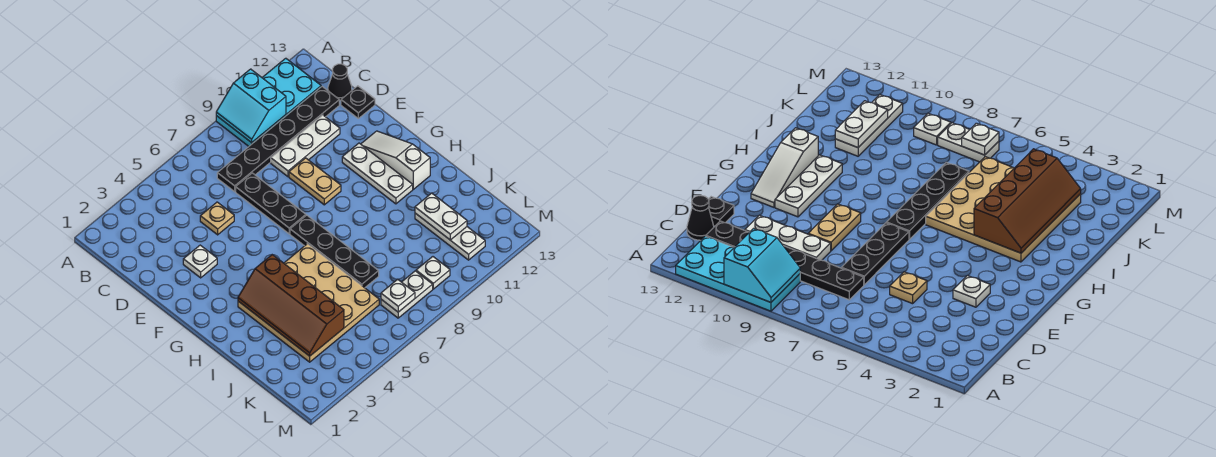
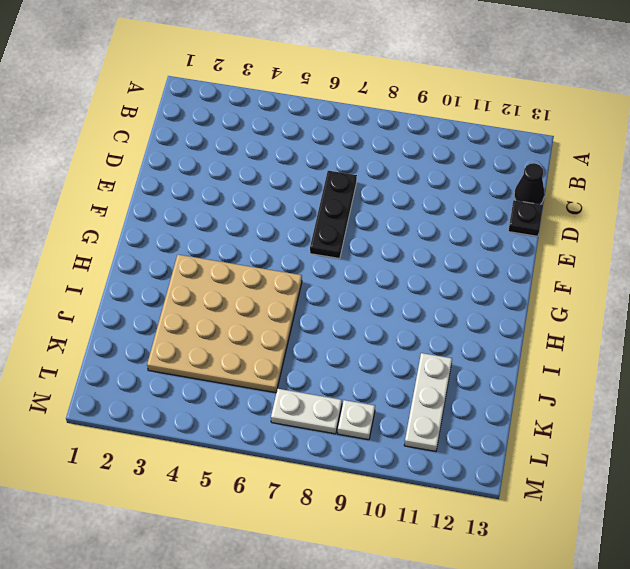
none -> cyan 2x4 plate [216,58,321,146]
none -> black 1x6 plate [217,87,339,192]
none -> tan 1x1 plate [200,202,234,235]

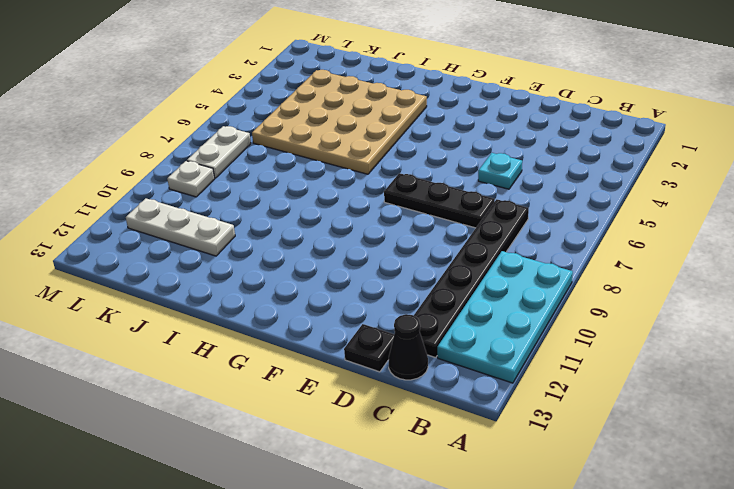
cyan 1x1 plate [478,153,522,189] -> tan 1x1 plate [200,202,234,235]
none -> white 1x3 plate [271,115,340,177]
none -> white 1x1 plate [183,245,217,278]
none -> tan 1x2 plate [289,158,341,205]

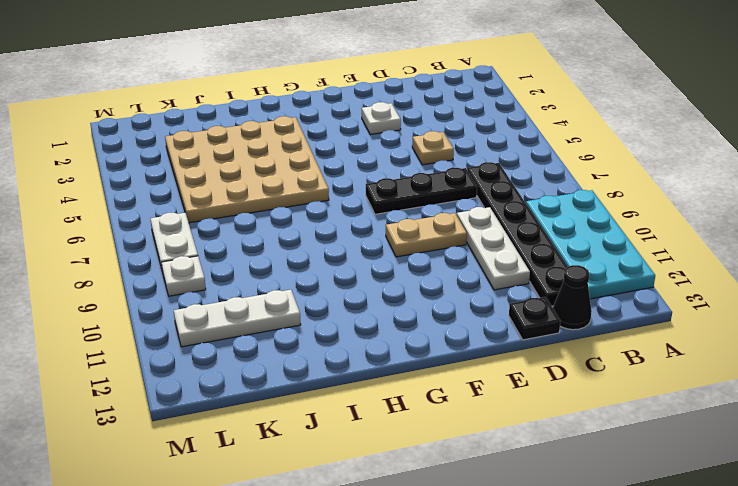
none -> white 1x3 plate [342,143,413,204]
none -> white 1x3 slope [361,131,430,189]
none -> black 1x4 plate [290,215,379,288]

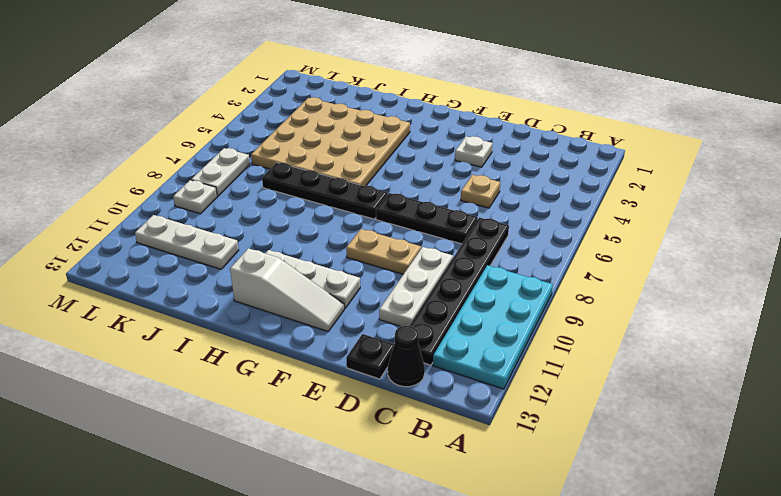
none -> cyan 2x2 slope [216,69,286,143]
none -> brown 2x4 slope [238,255,344,356]
none -> white 1x2 plate [415,193,467,240]

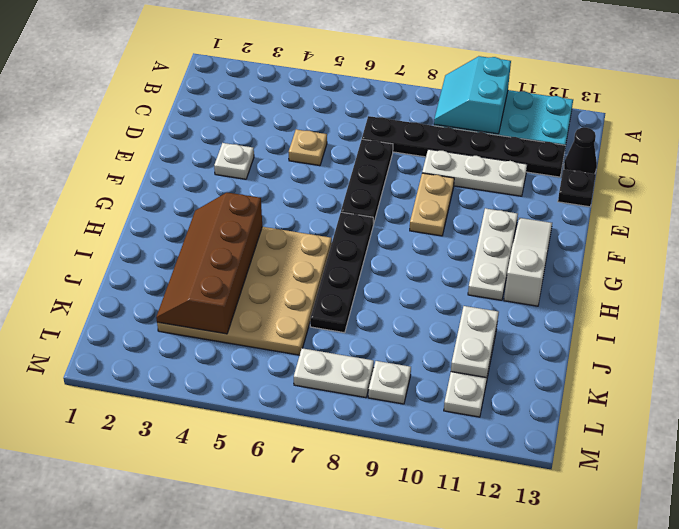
none -> white 1x1 plate [381,279,415,312]

